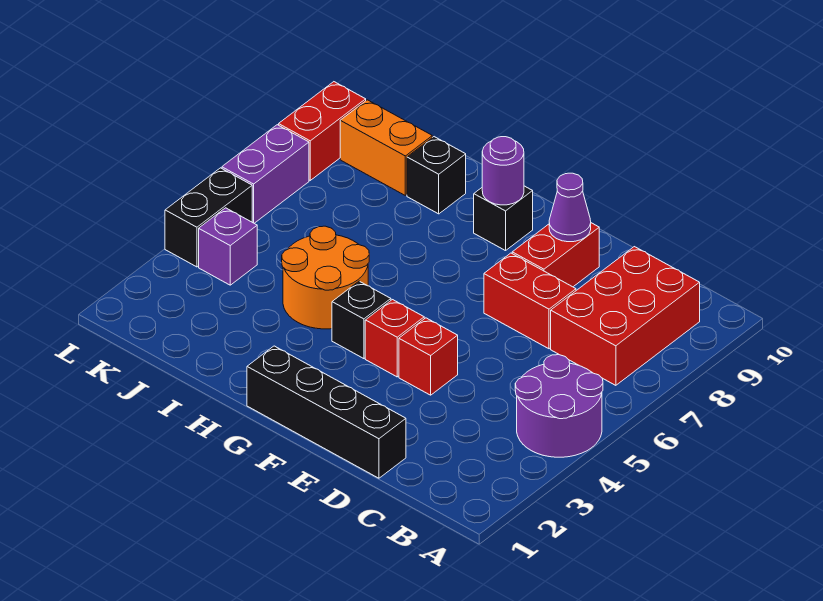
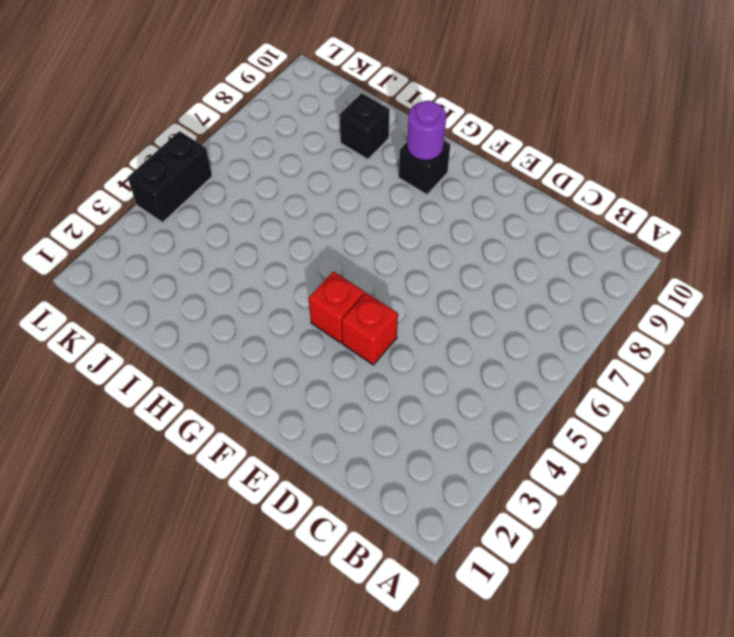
none -> purple 2x2 round brick [515,355,603,457]
none -> red 2x3 brick [551,247,700,385]
none -> black 1x4 brick [247,346,406,478]

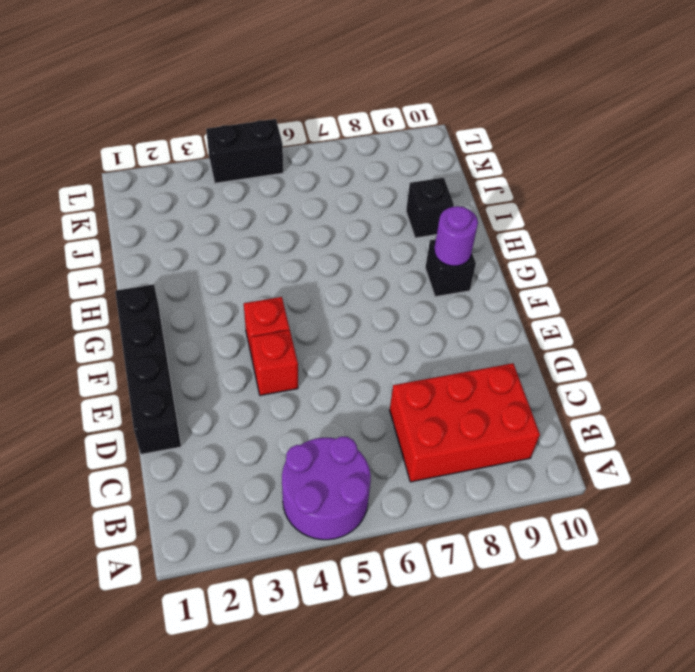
none -> red 1x2 brick [484,253,576,349]
none -> red 1x2 brick [512,223,599,287]
none -> black 1x1 brick [332,281,391,359]

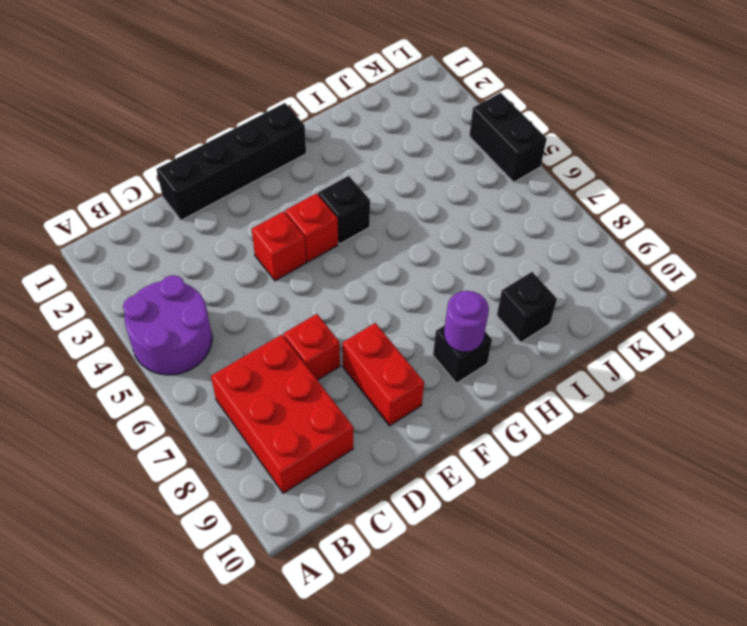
red 1x1 brick [284,314,340,380] -> red 1x2 brick [484,253,576,349]
none -> orange 2x2 round brick [282,226,369,329]
none -> orange 1x2 brick [340,100,432,195]
none -> purple 1x1 brick [199,208,257,285]

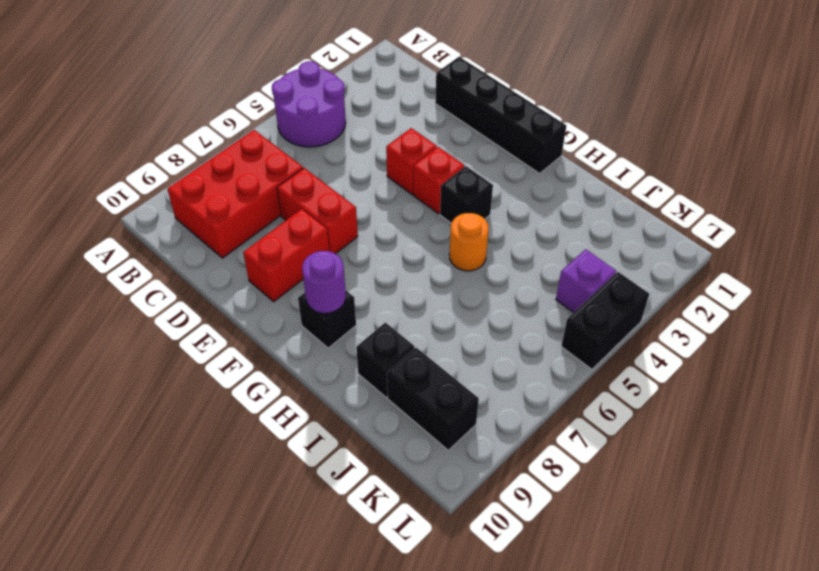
orange 1x1 round brick [449,213,489,271] -> orange 2x2 round brick [282,226,369,329]
black 1x2 brick [387,348,479,450] -> orange 1x2 brick [340,100,432,195]
none -> purple 1x2 brick [222,125,309,223]
none -> red 1x2 brick [279,82,366,180]
none -> purple 1x1 cone [549,173,591,242]

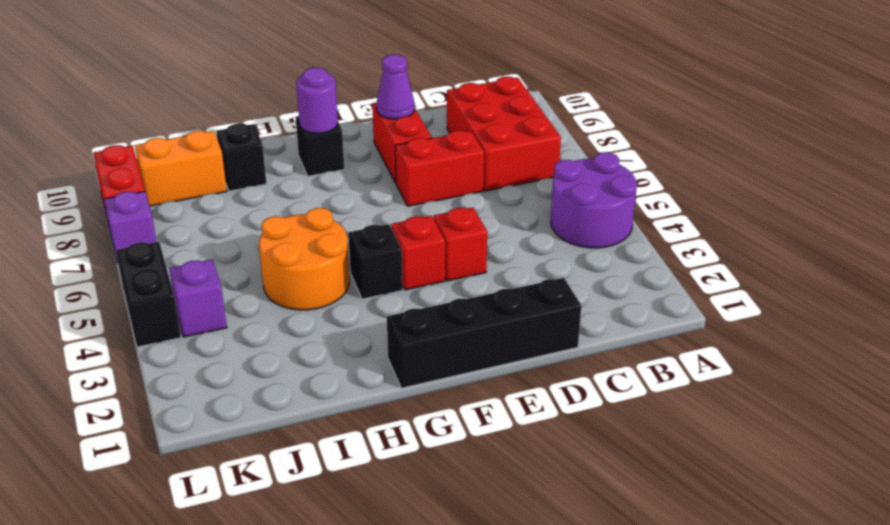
purple 1x1 brick [104,191,156,263] -> purple 1x2 brick [222,125,309,223]

